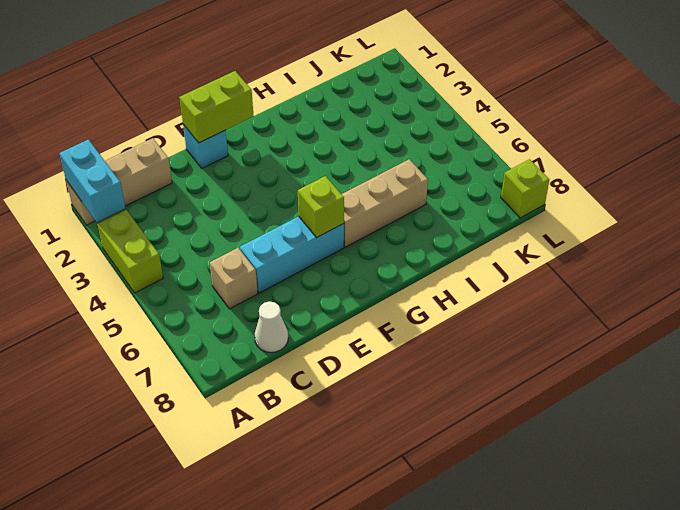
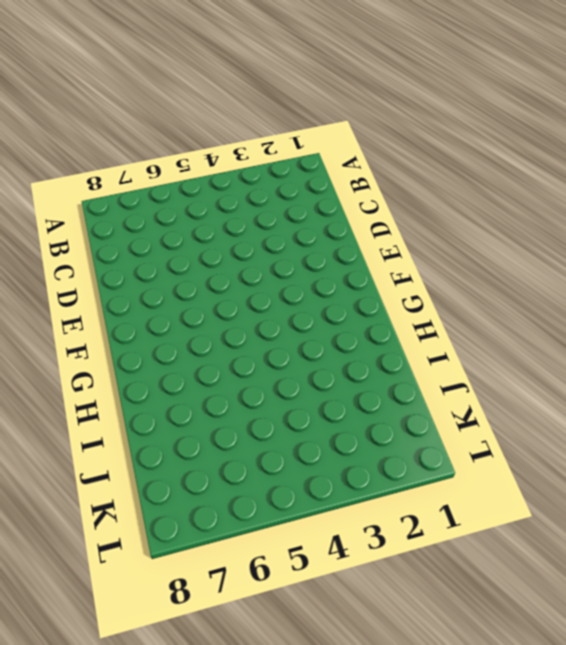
none -> tan 1x3 brick [66,138,172,225]
none -> lime 1x2 brick [97,210,163,293]

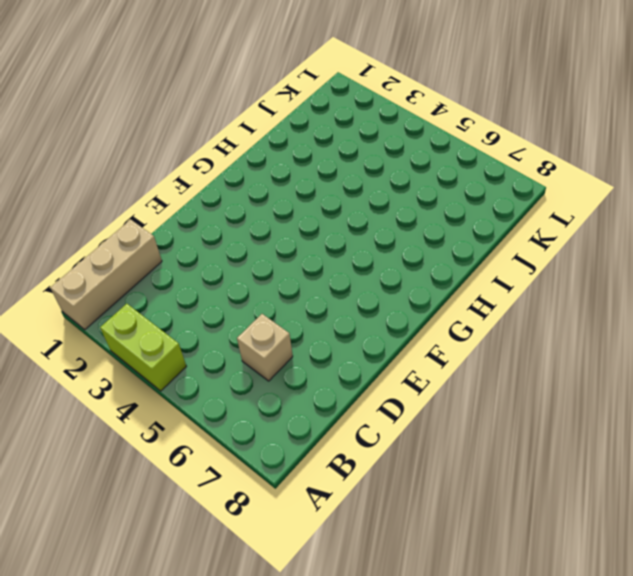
none -> white 1x1 cone [255,301,288,353]
none -> cyan 1x3 brick [240,216,344,293]

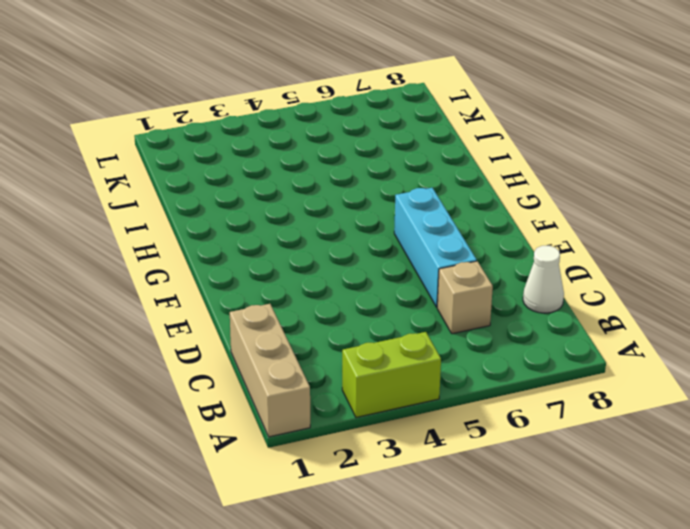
none -> cyan 1x1 brick [183,124,228,168]
none -> tan 1x3 brick [342,159,428,247]

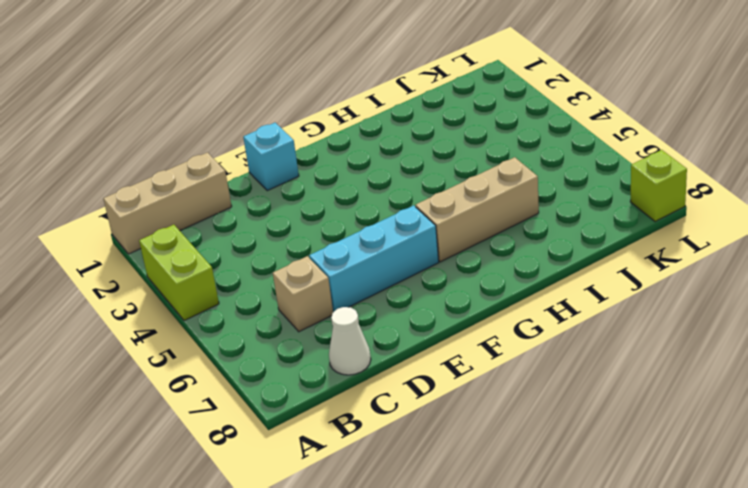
none -> cyan 1x2 brick [60,140,125,222]
none -> lime 1x2 brick [179,71,253,143]

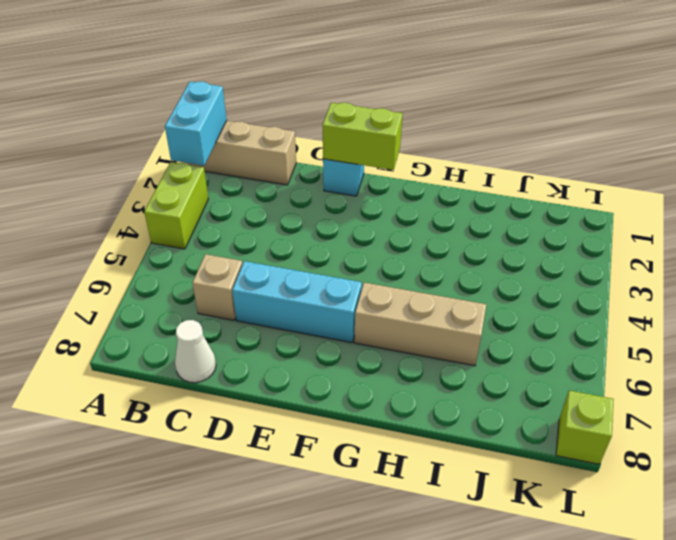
none -> lime 1x1 brick [298,176,344,238]

